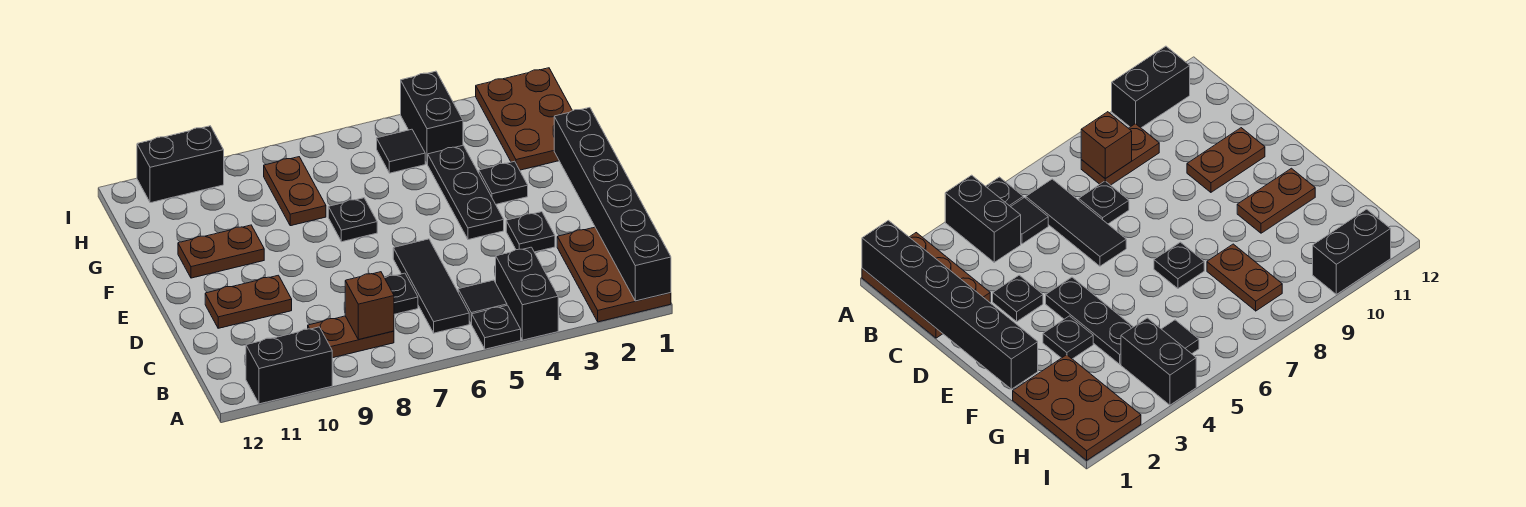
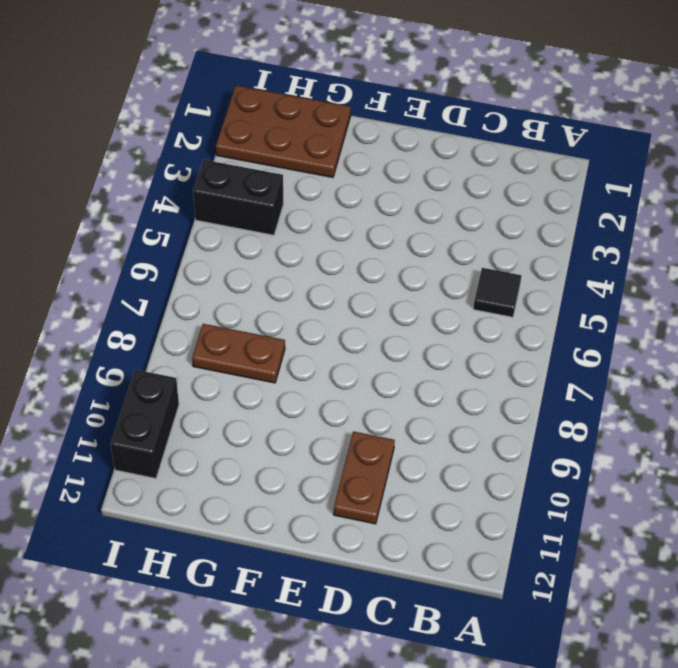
none -> brown 2x3 plate [557,227,671,322]
none -> black 1x2 brick [496,247,558,340]
none -> black 1x1 plate [472,305,521,349]

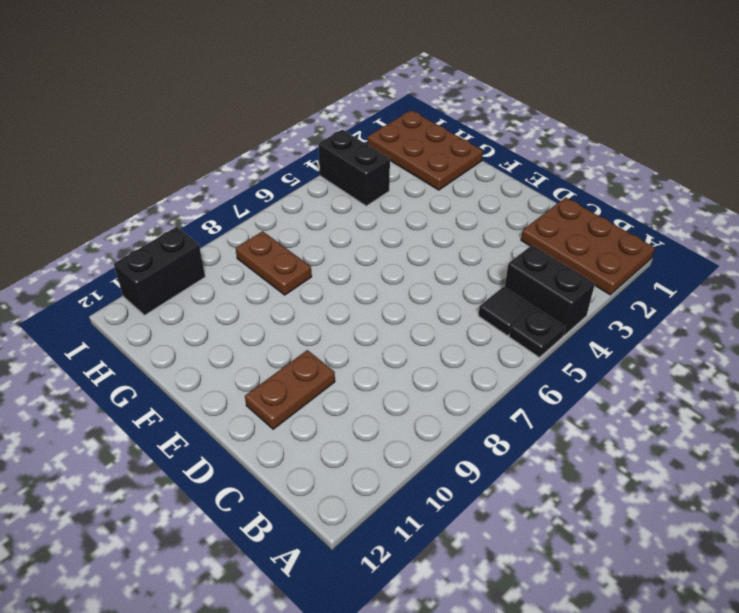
none -> black 1x2 brick [246,327,332,404]
none -> black 1x3 tile [393,239,469,333]
none -> brown 1x2 plate [308,316,394,358]

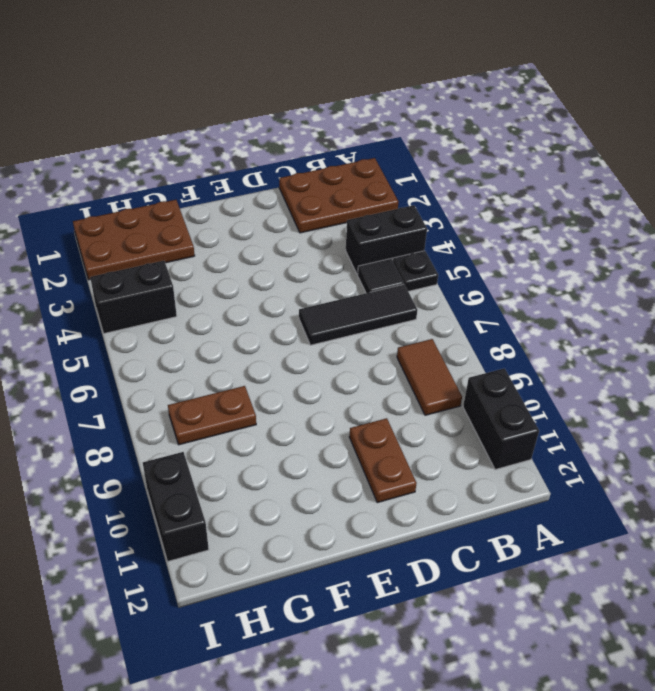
brown 1x2 tile [397,339,462,415] -> brown 1x2 plate [308,316,394,358]
none -> black 1x1 plate [385,273,418,314]
none -> black 1x1 plate [506,212,555,252]
none -> black 1x3 plate [428,145,504,240]

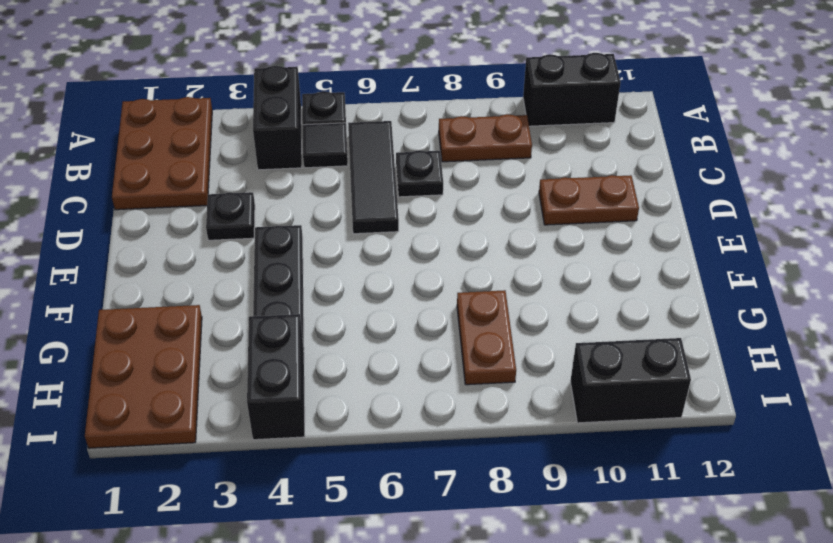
none -> black 1x1 plate [479,161,528,204]
none -> black 1x1 plate [328,198,377,242]
none -> brown 1x2 plate [178,225,264,278]

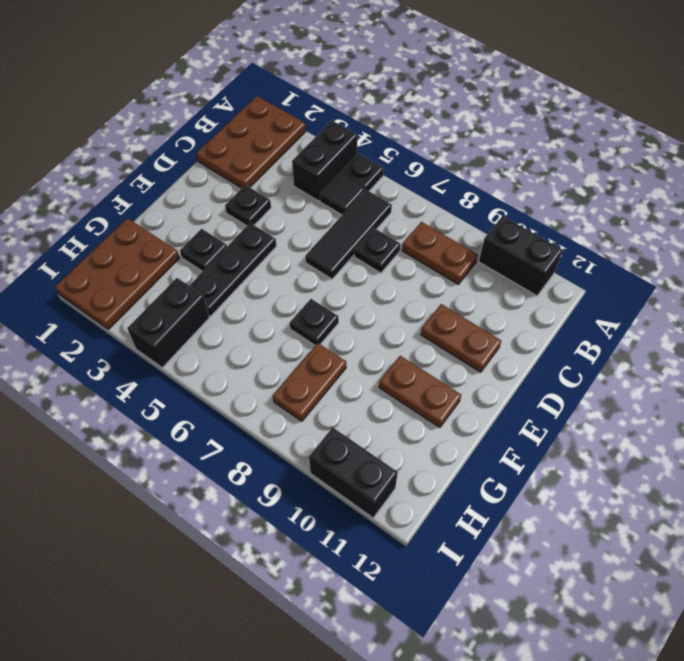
none -> black 1x1 tile [377,129,425,173]
none -> black 1x6 brick [554,108,671,301]
none -> brown 1x1 brick [345,272,394,339]

